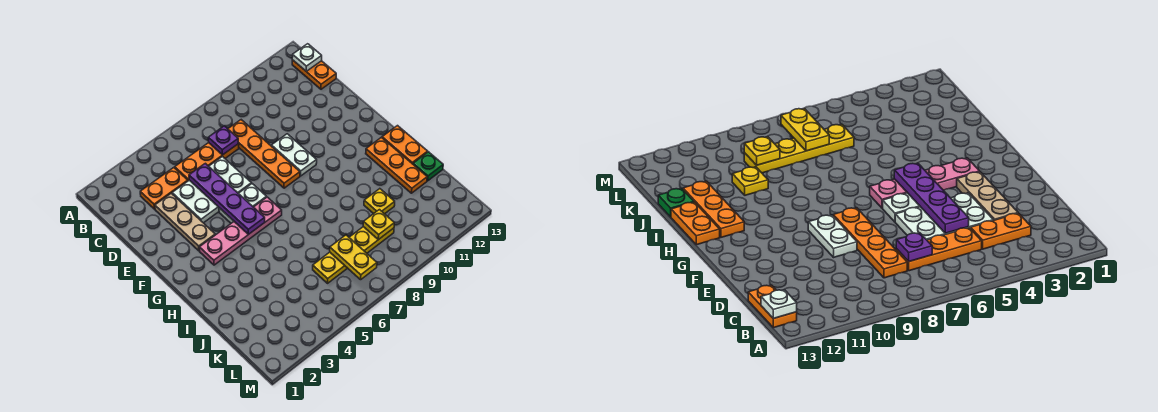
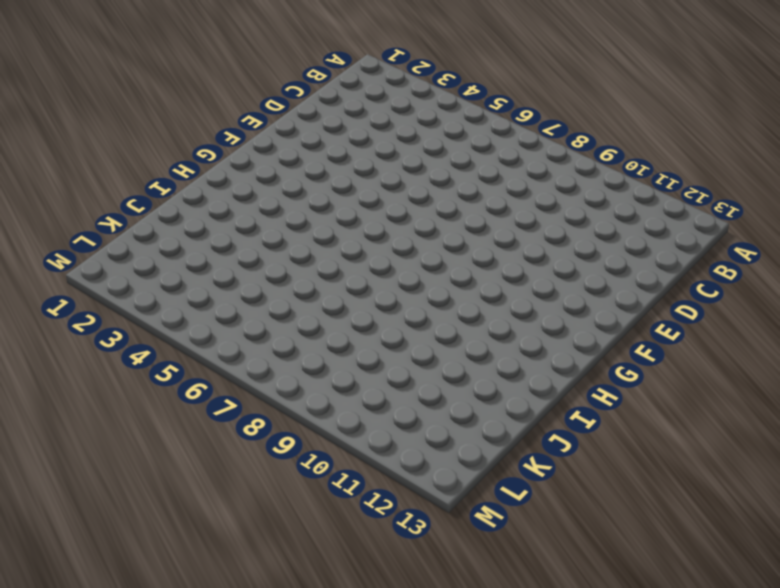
none -> orange 1x2 plate [292,60,336,89]
none -> orange 1x2 plate [140,168,188,209]
none -> orange 1x3 plate [175,143,239,181]

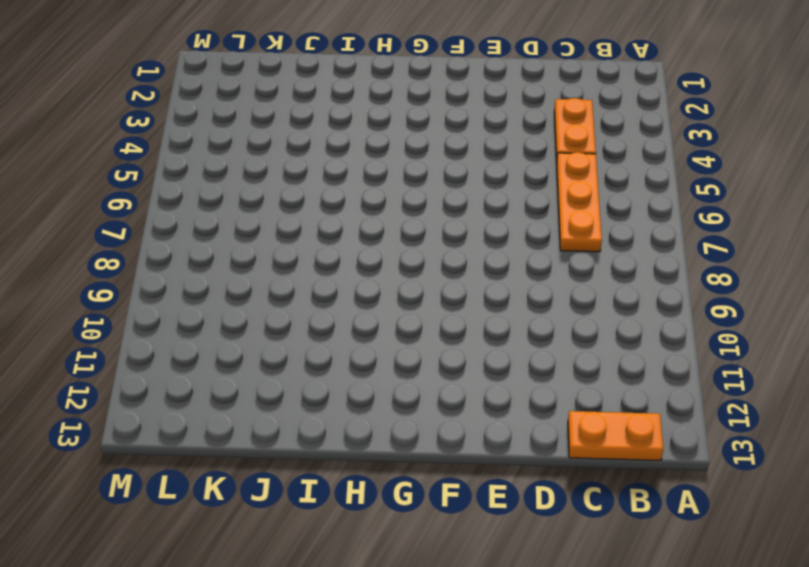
none -> orange 1x4 plate [228,120,300,188]
none -> tan 1x3 plate [155,193,215,251]
none -> white 2x3 plate [172,157,251,223]

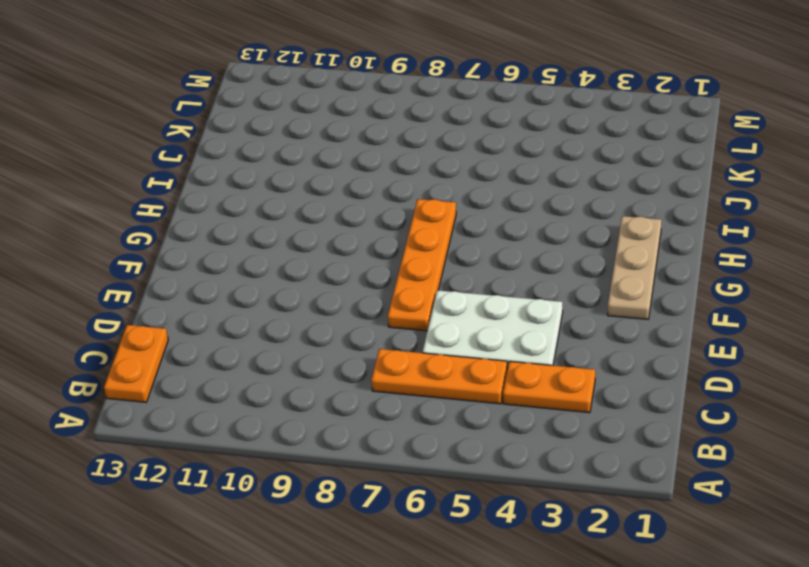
orange 1x4 plate [388,199,456,331] -> orange 1x4 plate moved to [228,120,300,188]
tan 1x3 plate [608,216,662,319] -> tan 1x3 plate moved to [155,193,215,251]
none -> white 1x2 plate [271,134,317,176]
none -> white 1x2 plate [219,184,267,223]
none -> pink 1x4 plate [199,197,282,265]

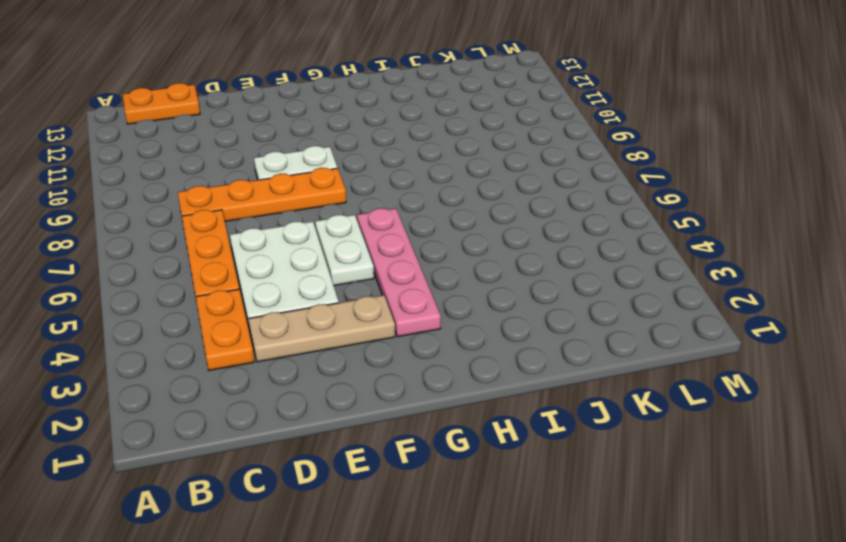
none -> orange 1x3 plate [366,137,427,193]
none -> orange 1x2 plate [382,126,428,164]
none -> yellow 1x1 plate [364,189,395,214]

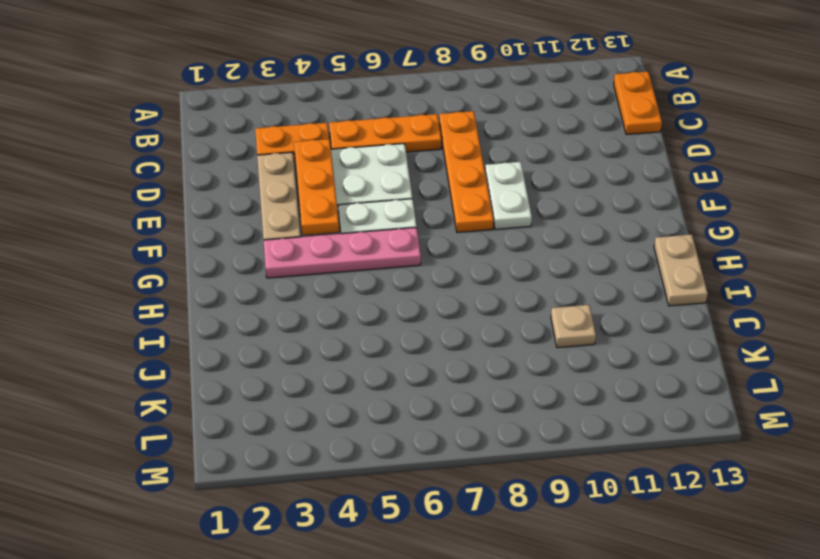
orange 1x3 plate [294,139,339,235] -> orange 1x3 plate moved to [366,137,427,193]
tan 1x2 plate [654,234,708,306] -> orange 1x2 plate [382,126,428,164]
tan 1x1 plate [551,305,596,348] -> yellow 1x1 plate [364,189,395,214]
none -> green 1x1 plate [413,152,443,181]
none -> yellow 1x4 plate [313,227,394,283]
none -> white 1x1 plate [292,44,322,72]

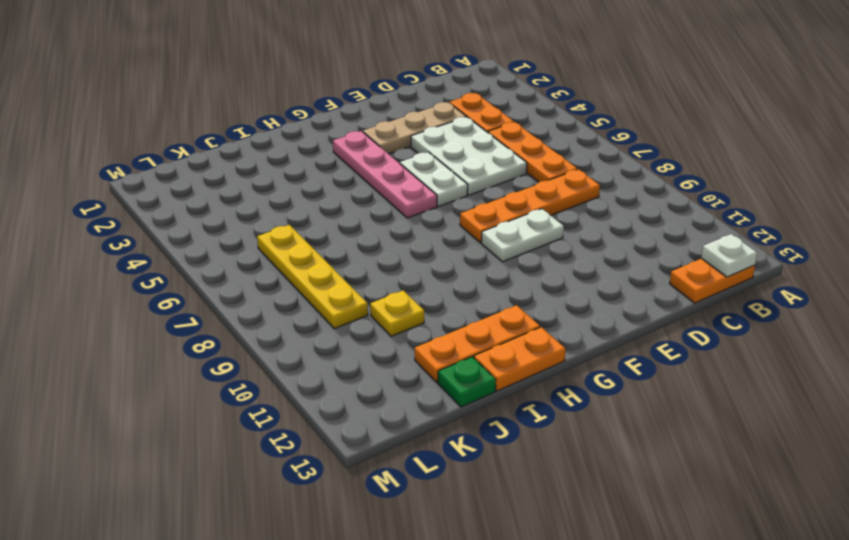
none -> purple 1x1 plate [208,126,238,155]
none -> purple 1x4 plate [189,163,265,235]
none -> yellow 1x2 plate [330,235,377,280]

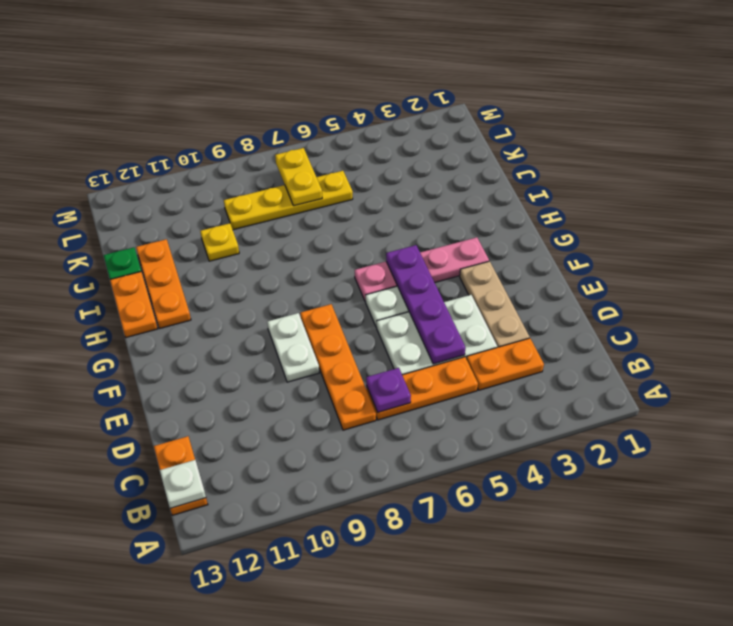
none -> yellow 1x1 plate [363,210,394,240]

